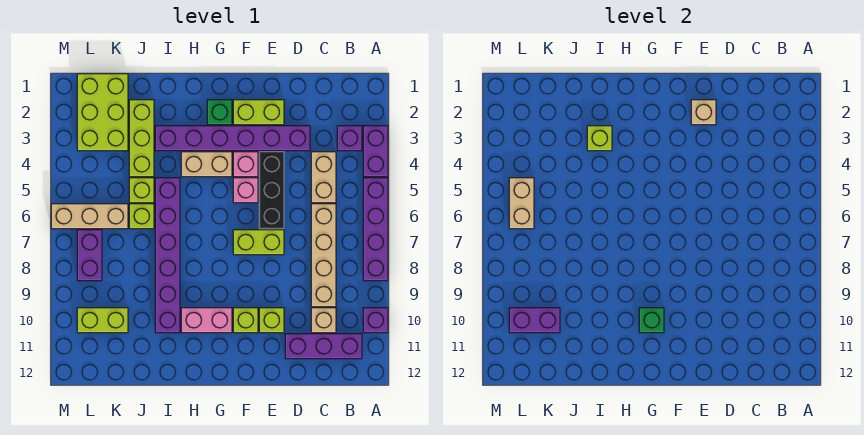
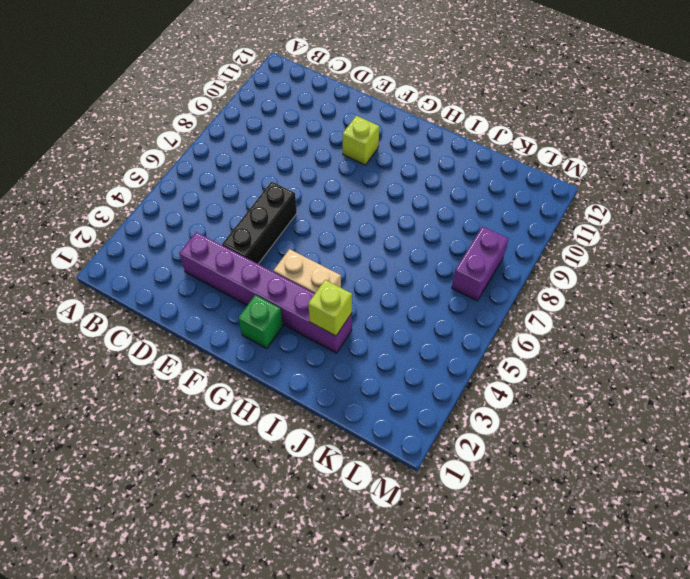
none -> purple 1x2 brick [363,126,388,177]
none -> purple 1x4 brick [363,178,388,281]
none -> purple 1x1 brick [363,308,388,333]
none -> purple 1x1 brick [337,126,362,151]

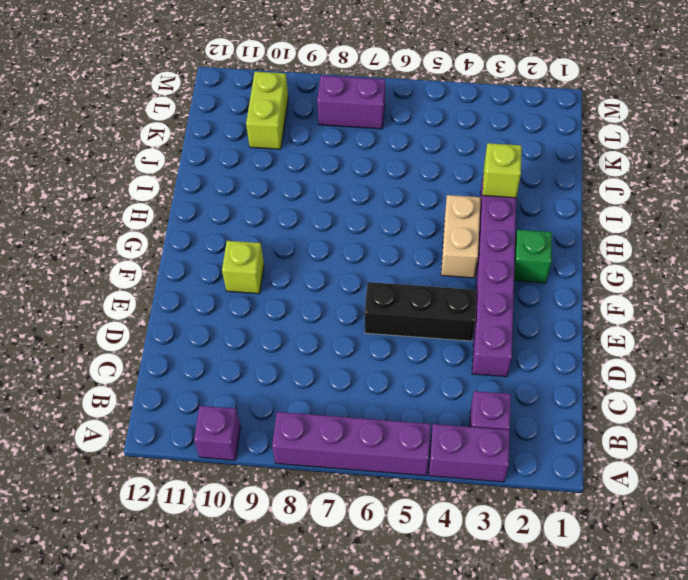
none -> purple 1x3 brick [285,334,362,359]
none -> tan 1x2 brick [311,152,336,203]
none -> tan 1x4 brick [311,204,336,307]
none -> tan 1x1 brick [311,308,336,333]

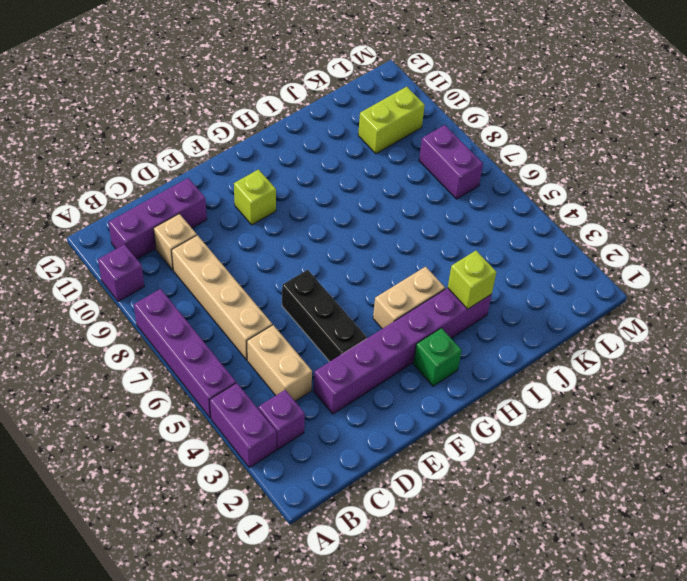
none -> lime 1x2 brick [233,100,284,125]
none -> lime 1x2 brick [233,230,284,255]
none -> lime 1x1 brick [259,308,284,333]
none -> pink 1x1 brick [233,152,258,177]

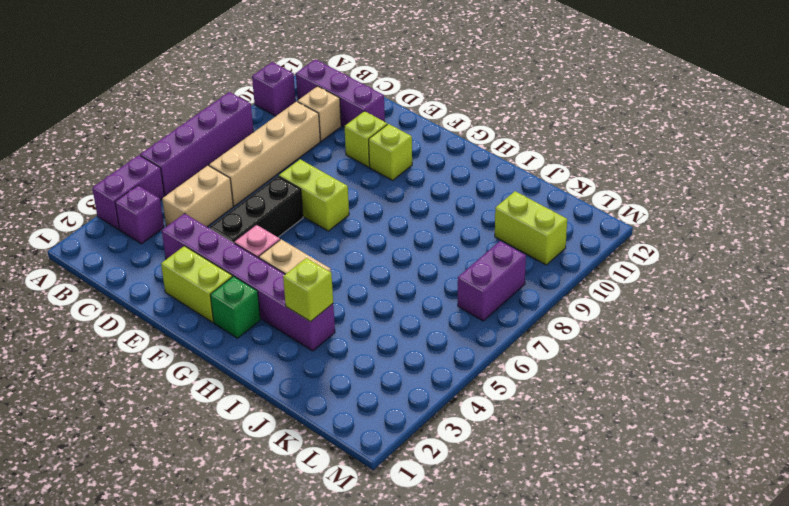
none -> pink 1x1 brick [233,178,258,203]
none -> pink 1x2 brick [181,308,232,333]
none -> purple 1x6 brick [155,178,180,333]
none -> lime 1x3 brick [129,100,154,177]

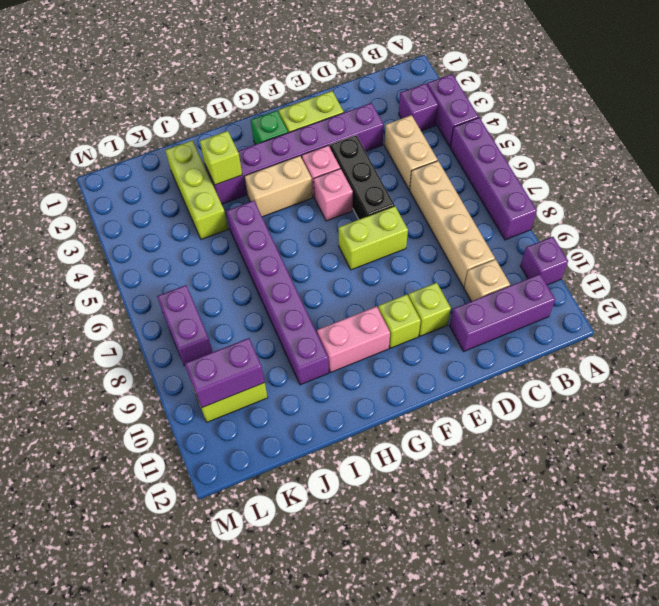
none -> lime 1x1 brick [129,178,154,203]
none -> lime 1x1 brick [129,204,154,229]
none -> lime 2x3 brick [77,74,128,151]
none -> tan 1x3 brick [51,204,128,229]

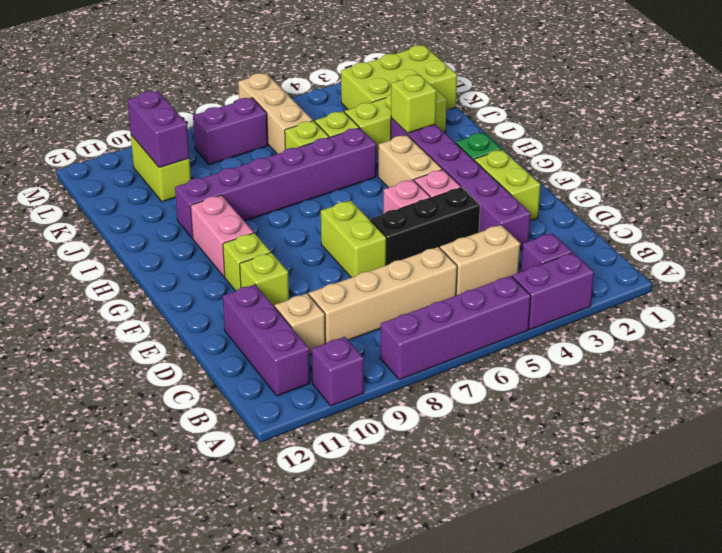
none -> tan 1x1 brick [691,100,716,125]
none -> green 1x1 brick [639,308,664,333]
none -> tan 1x2 brick [509,178,534,229]

